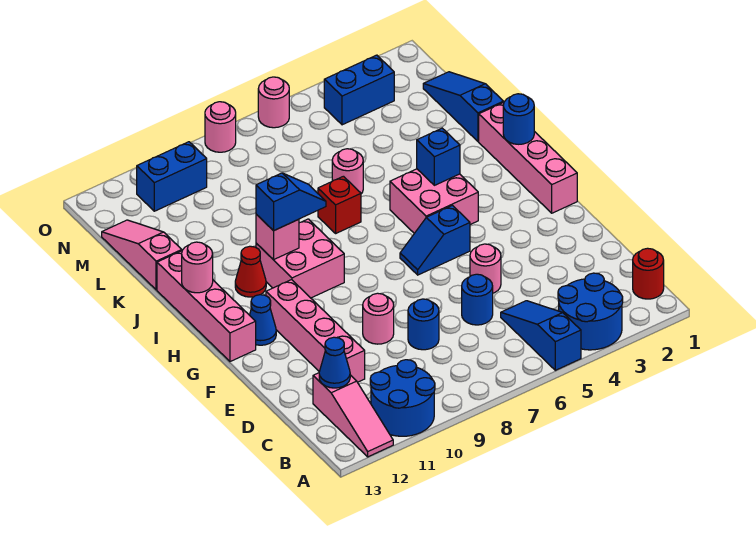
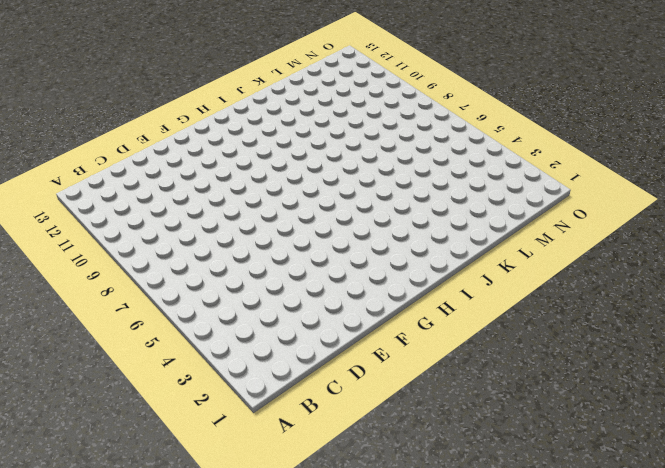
none -> blue 2x2 round brick [558,273,623,350]
none -> blue 1x3 slope [501,301,581,370]
none -> blue 2x2 round brick [370,360,435,436]
none -> pink 1x3 slope [313,373,393,457]

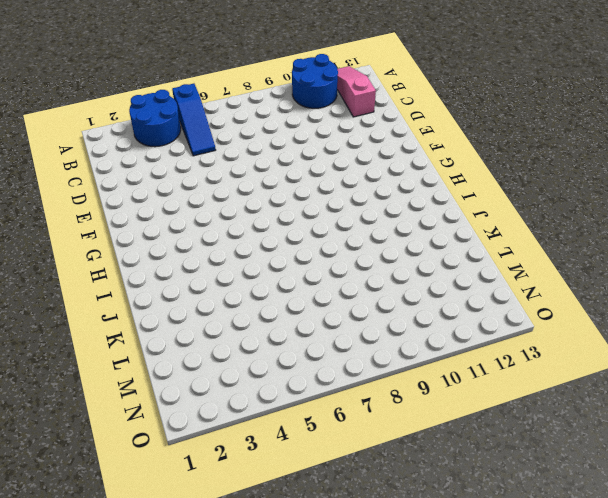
none -> red 1x1 round brick [633,248,664,299]
none -> blue 1x1 round brick [462,274,493,325]
none -> blue 1x1 round brick [408,299,439,350]
none -> pink 1x4 brick [266,280,365,382]

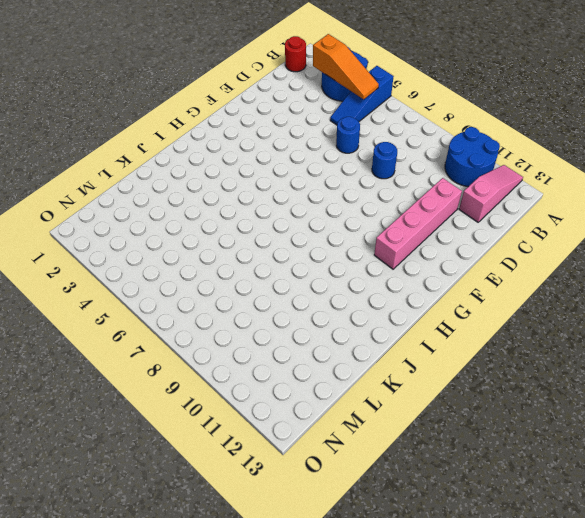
orange 1x3 slope [313,34,379,99] -> none
none -> pink 1x1 round brick [470,244,501,293]
none -> pink 1x1 round brick [363,293,394,344]
none -> pink 1x4 brick [479,102,577,213]
none -> blue 1x2 slope [400,205,470,275]

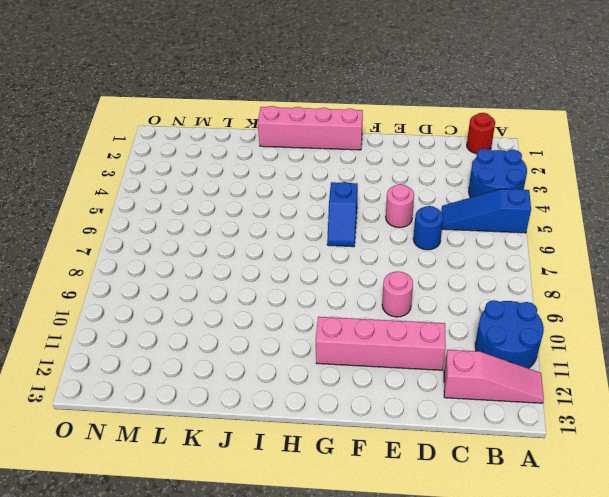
none -> blue 1x1 round brick [408,299,439,350]
none -> blue 1x1 cone [250,295,276,345]
none -> pink 1x4 brick [157,251,256,362]
none -> pink 2x2 brick [390,169,478,233]

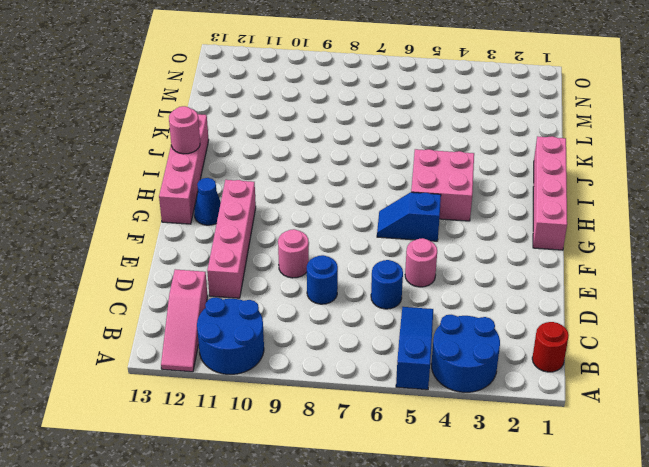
none -> pink 2x2 brick [256,219,344,298]
none -> red 1x1 cone [235,246,266,297]
none -> red 1x1 brick [318,176,361,233]
none -> blue 1x3 slope [423,72,503,141]

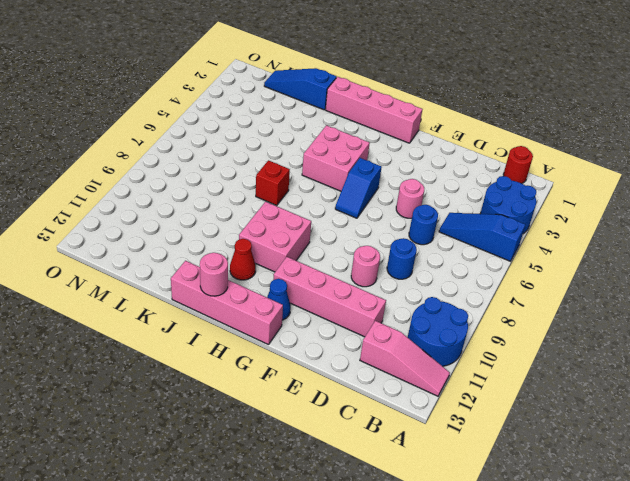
none -> pink 1x1 round brick [332,149,363,194]
none -> pink 1x3 slope [102,220,182,290]
none -> blue 1x2 brick [324,55,394,125]
none -> blue 1x2 brick [137,142,207,211]

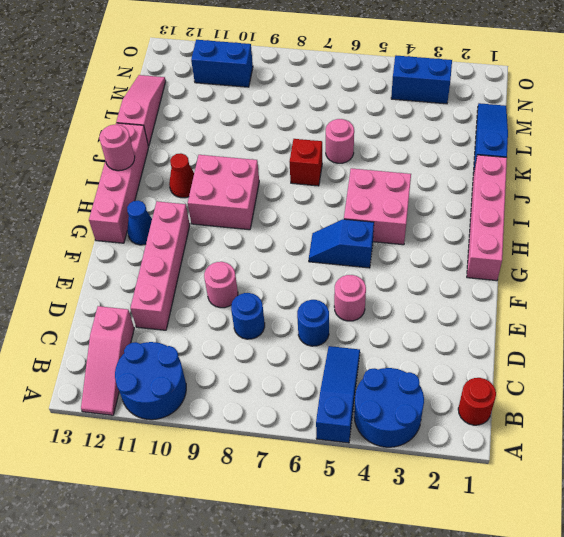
none -> pink 1x1 round brick [258,77,289,128]
none -> pink 1x1 round brick [205,102,236,152]
none -> blue 1x1 cone [319,337,350,388]
none -> blue 1x1 round brick [503,94,534,144]

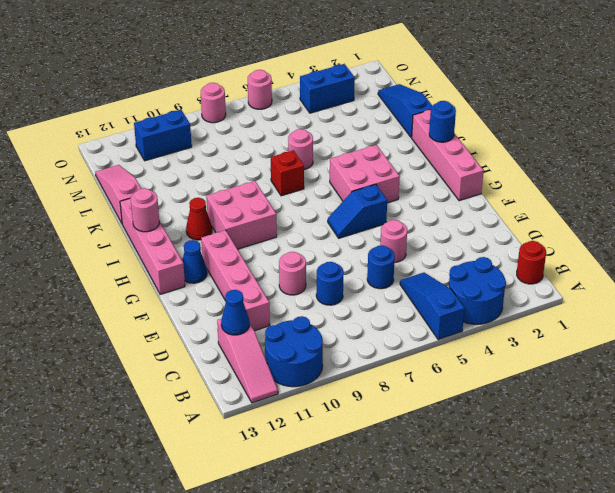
none -> blue 1x1 brick [417,128,460,185]
none -> pink 1x1 brick [256,214,299,260]
none -> blue 1x2 slope [256,173,326,231]

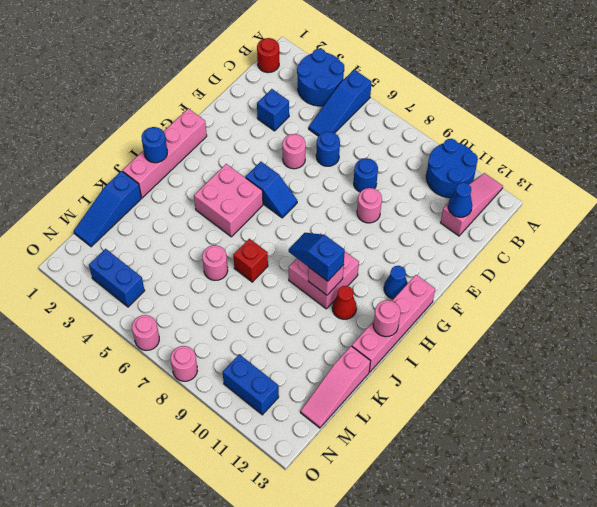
blue 1x1 brick [257,89,289,131] -> blue 1x1 brick moved to [417,128,460,185]
none -> pink 1x4 brick [266,280,365,382]

